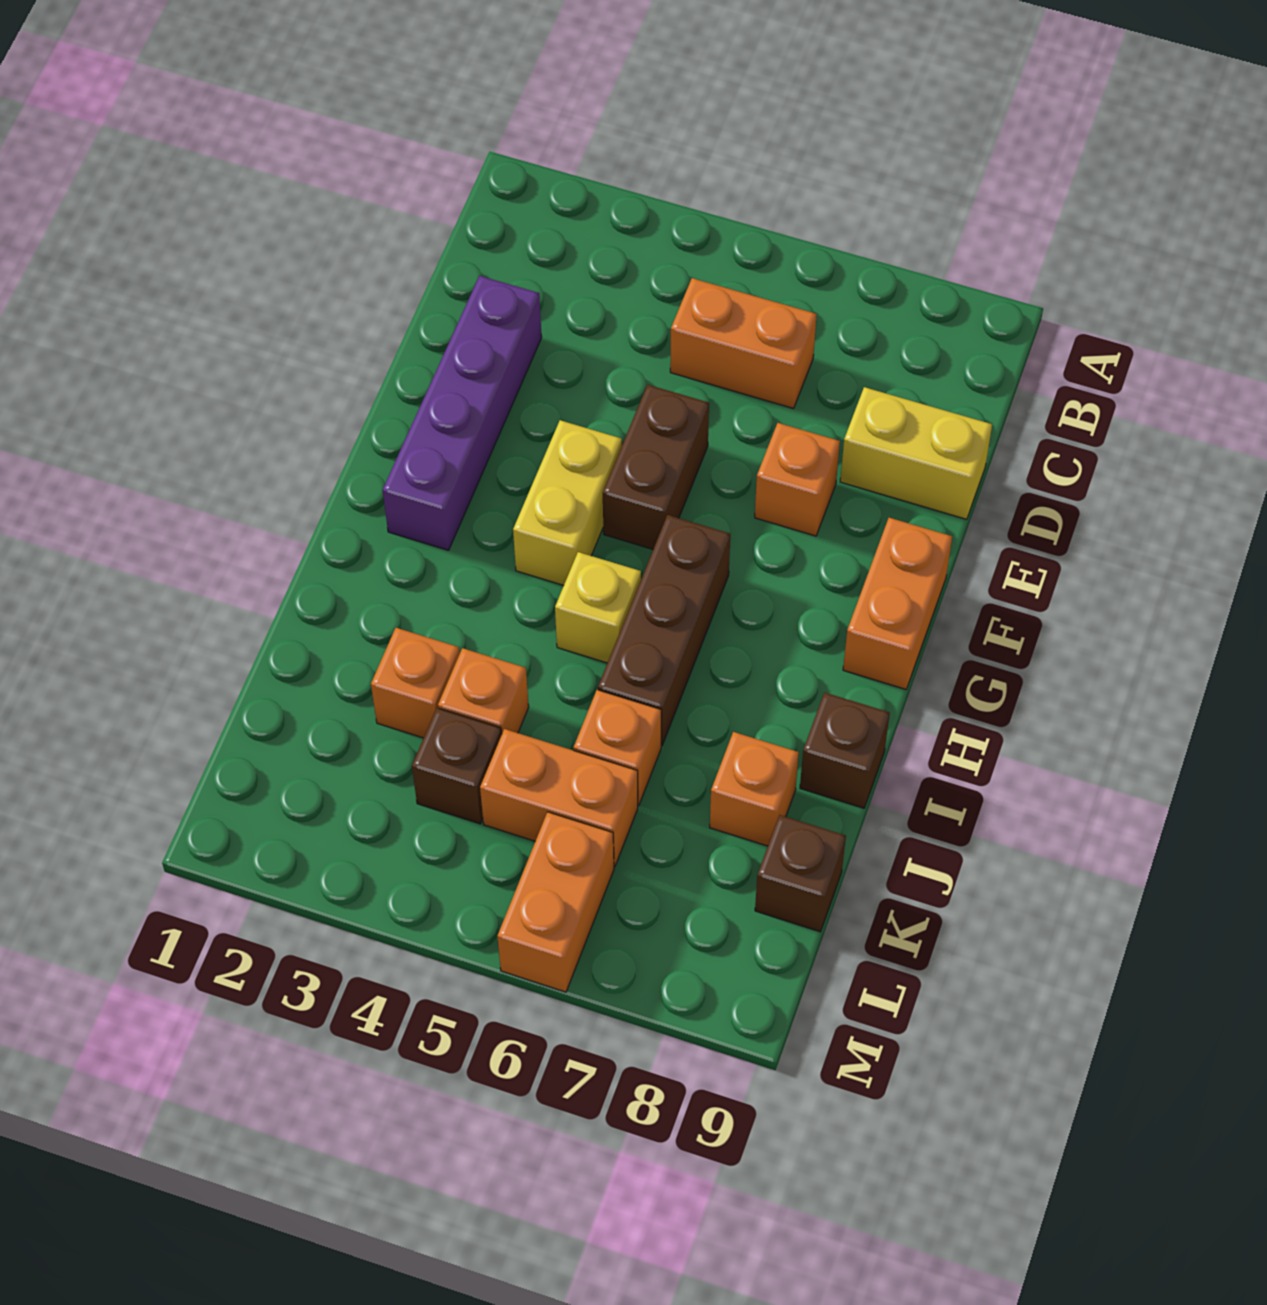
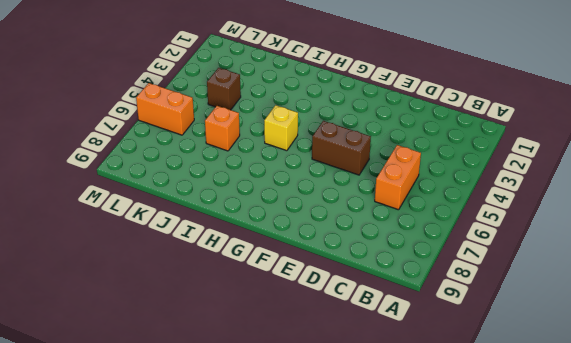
none -> purple 1x4 brick [383,276,542,550]
none -> yellow 1x2 brick [840,387,992,519]
none -> orange 1x1 brick [755,423,840,536]

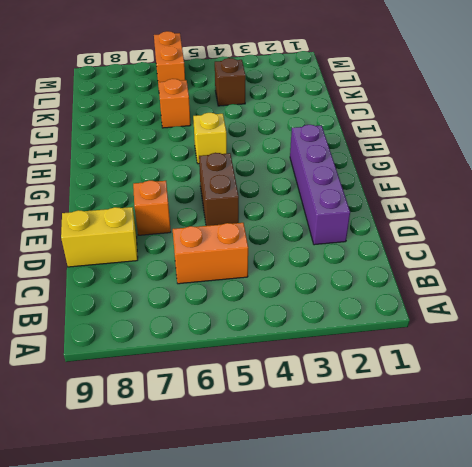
none -> yellow 1x2 brick [513,420,622,585]
none -> orange 1x2 brick [843,518,952,689]
none -> brown 1x3 brick [598,515,730,746]

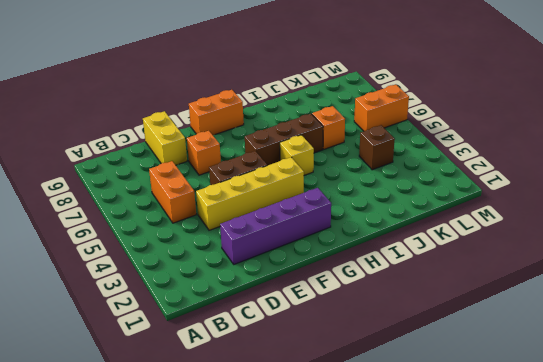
yellow 1x4 brick [196,157,304,230] -> yellow 1x2 brick [513,420,622,585]
none -> brown 1x1 brick [800,693,890,808]
none -> orange 1x1 brick [371,628,460,738]
none -> orange 1x1 brick [438,648,529,734]

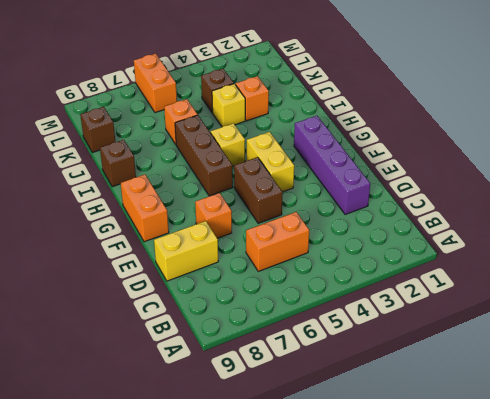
yellow 1x1 brick [212,84,245,127] -> orange 1x1 brick [438,648,529,734]
none -> orange 1x1 brick [710,732,799,846]
none -> orange 1x2 brick [480,729,638,866]

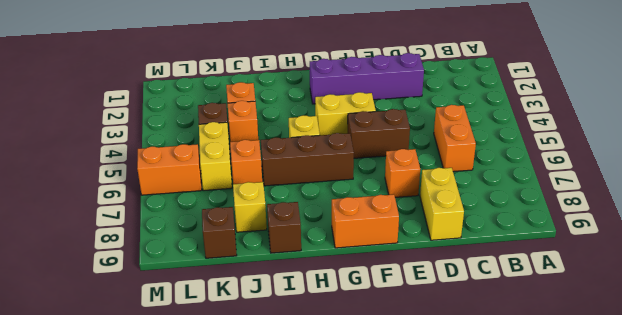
yellow 1x1 brick [233,182,267,232] -> orange 1x1 brick [710,732,799,846]
yellow 1x2 brick [199,122,232,191] -> orange 1x2 brick [480,729,638,866]

